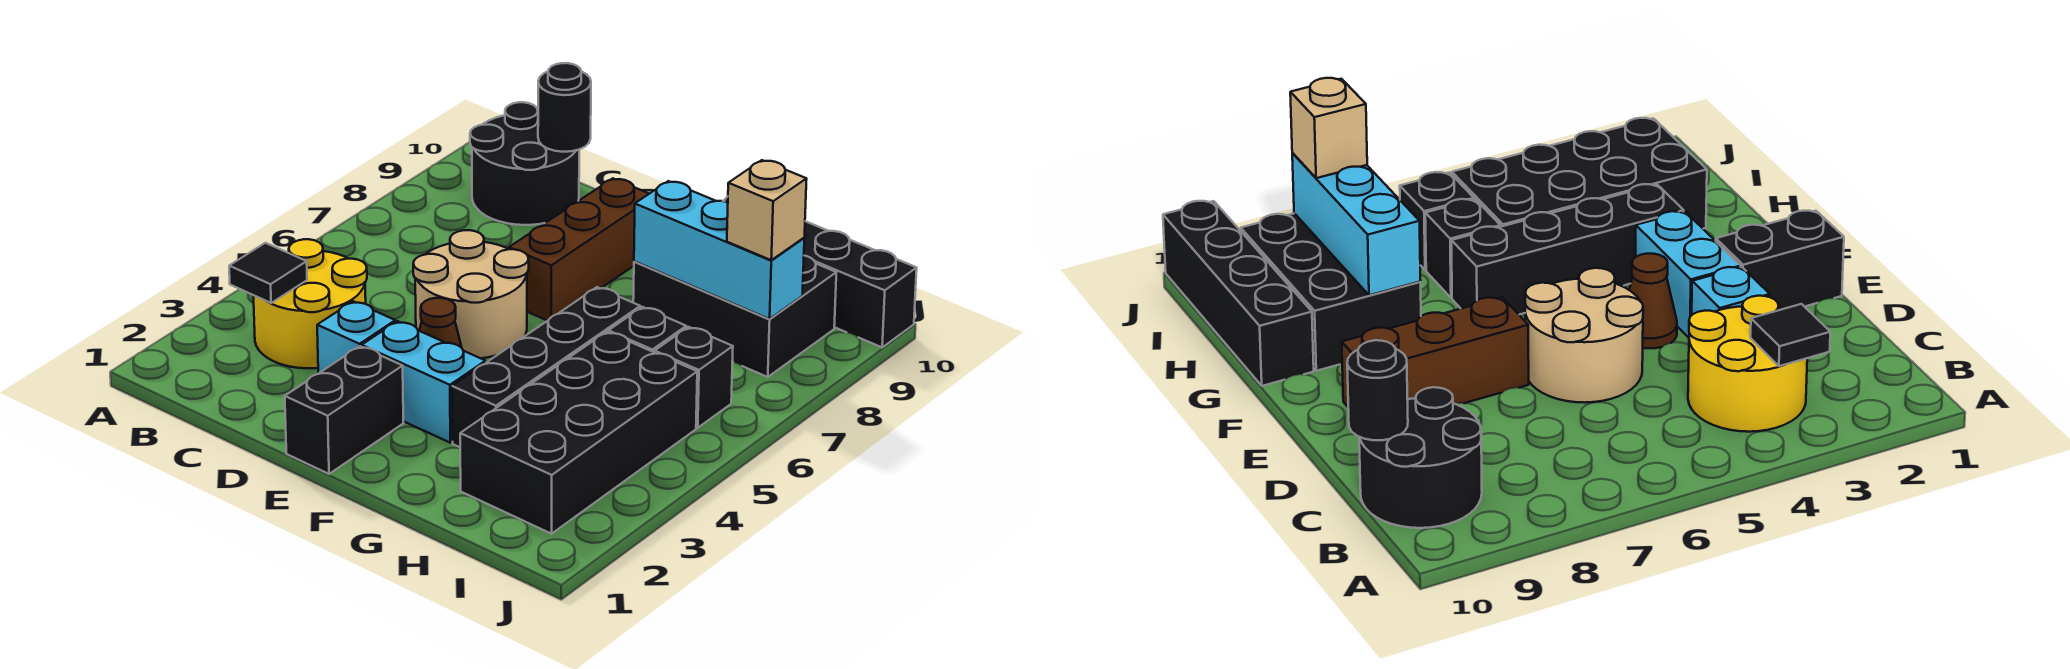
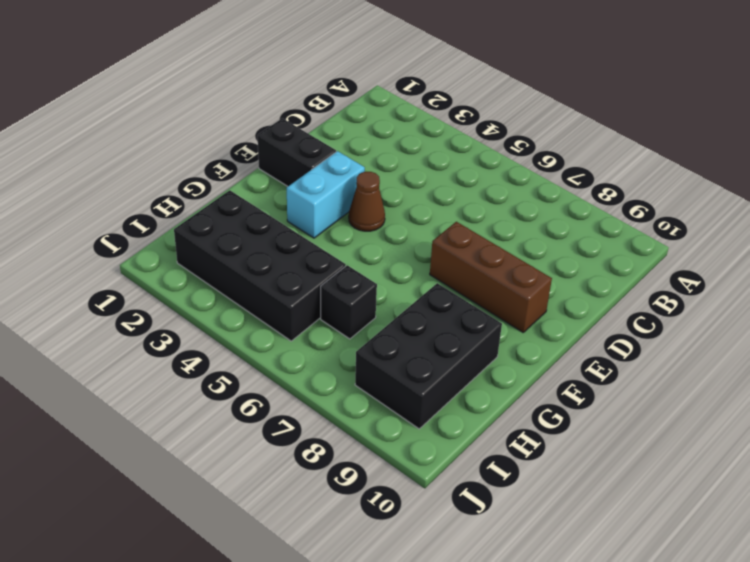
none -> yellow 2x2 round brick [253,239,367,368]
none -> black 2x2 round brick [470,102,579,225]
none -> cyan 1x1 brick [317,301,395,373]

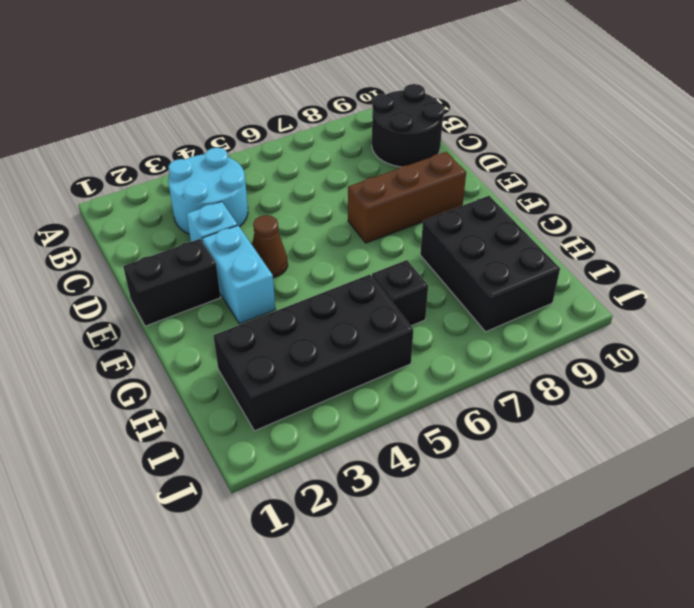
cyan 2x2 round brick [168,148,248,234] -> yellow 2x2 round brick [253,239,367,368]
none -> tan 2x2 round brick [413,230,529,358]
none -> black 1x4 brick [452,287,640,447]
none -> black 1x4 brick [724,197,917,347]

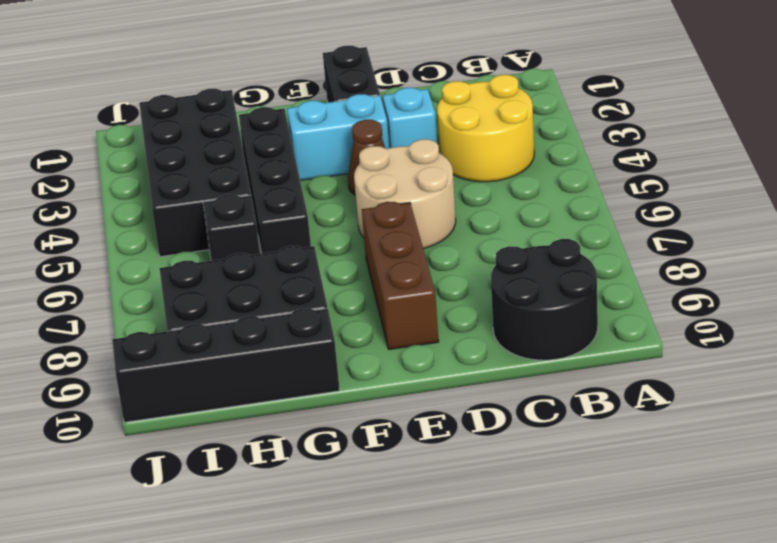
none -> black 1x1 brick [655,327,733,428]
none -> black 1x1 tile [229,243,307,303]
none -> black 1x1 round brick [538,63,591,152]

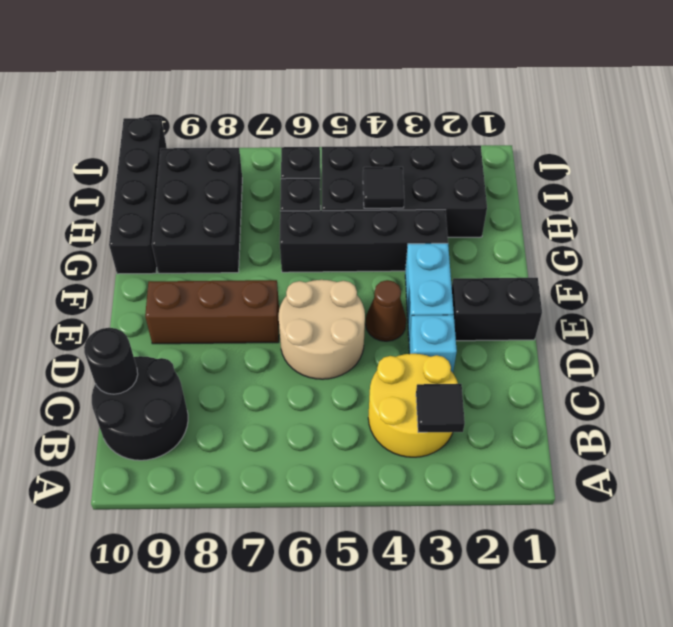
black 1x1 tile [363,167,404,208] -> none
none -> cyan 1x3 brick [634,181,804,319]
none -> tan 1x1 brick [727,160,807,260]

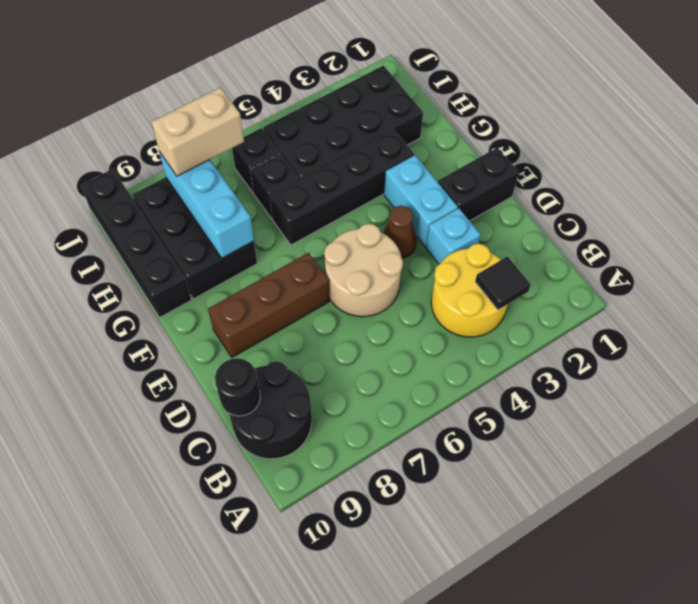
tan 1x2 brick [152,88,244,176] -> tan 1x1 brick [727,160,807,260]

